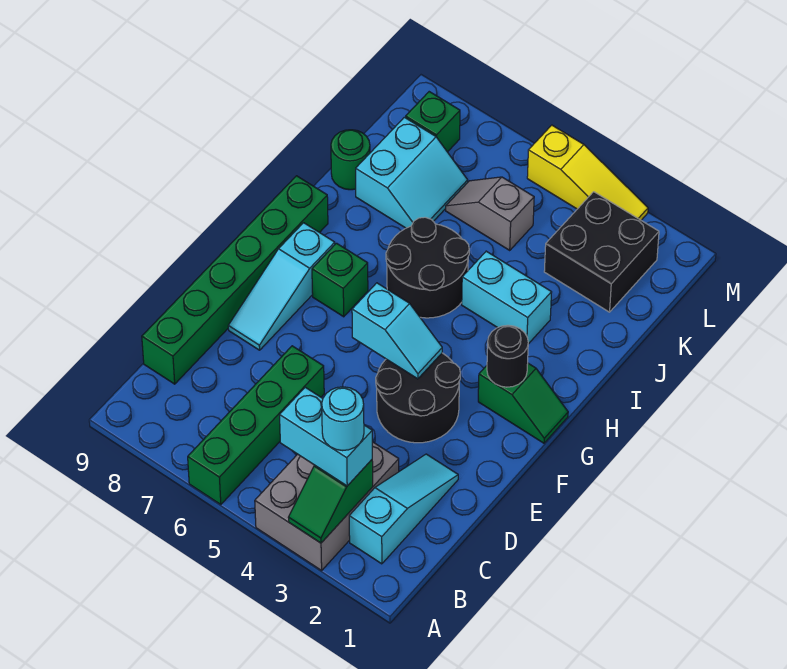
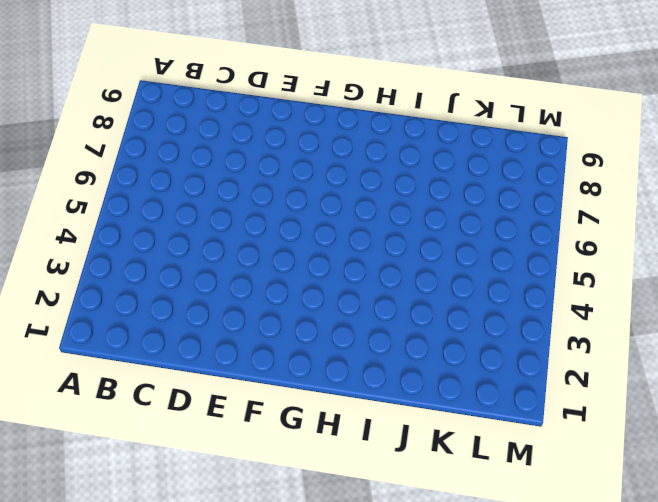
none -> grey 2x3 brick [255,442,399,570]
none -> green 1x4 brick [188,346,324,505]
none -> cyan 1x3 slope [349,454,458,564]

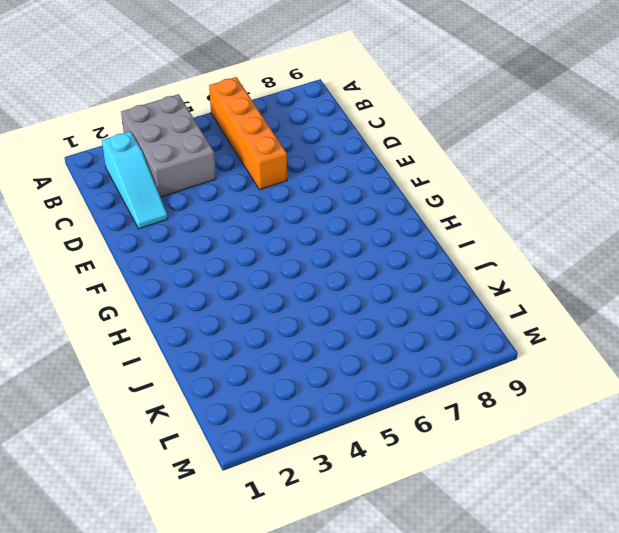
orange 1x4 brick [209,77,287,190] -> green 1x4 brick [188,346,324,505]
none -> green 1x6 brick [142,176,328,384]
none -> black 2x2 round brick [376,353,460,443]
none -> cyan 1x3 slope [228,223,335,350]

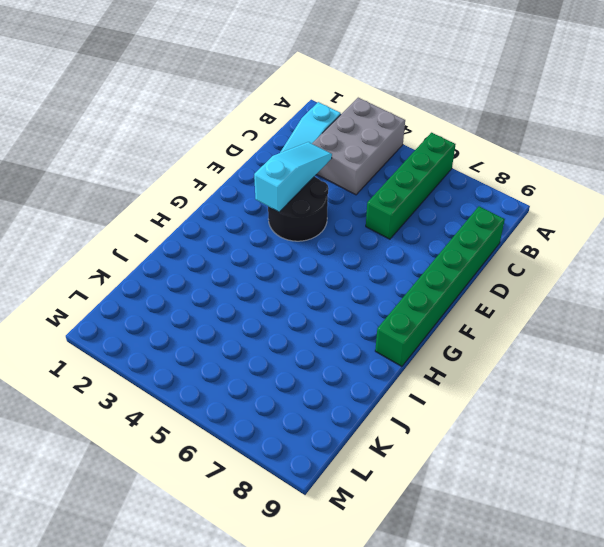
cyan 1x3 slope [254,142,332,212] -> cyan 1x3 slope moved to [228,223,335,350]
none -> green 1x2 slope [478,363,568,443]
none -> green 1x1 brick [312,243,368,317]
none -> black 2x2 round brick [386,217,469,318]

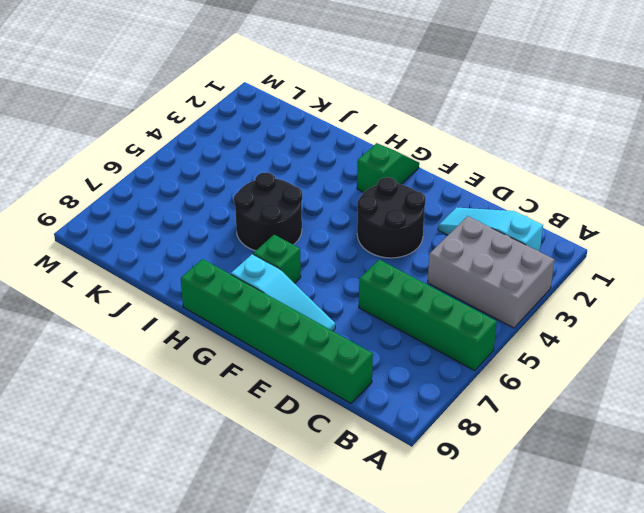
none -> cyan 1x2 brick [462,251,552,344]
none -> cyan 2x2 slope [356,117,468,228]
none -> green 1x1 round brick [331,130,370,190]

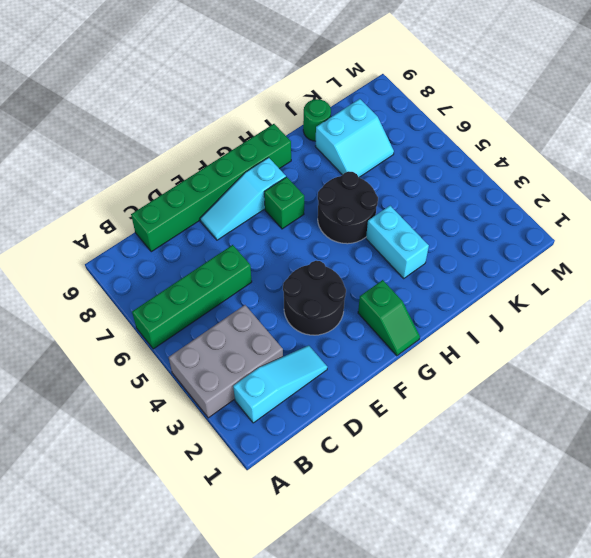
none -> black 2x2 brick [544,192,659,312]
none -> grey 1x2 slope [446,177,534,250]
none -> green 1x1 brick [406,92,460,152]

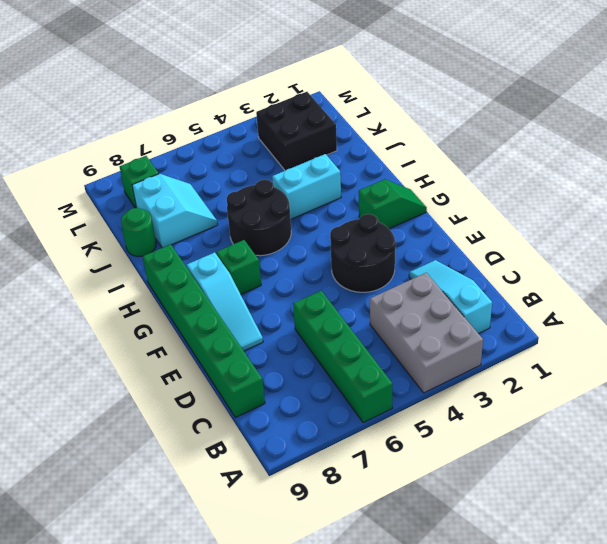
none -> grey 1x2 slope [446,177,534,250]
none -> yellow 1x3 slope [527,125,648,220]
none -> green 1x2 slope [288,460,373,543]

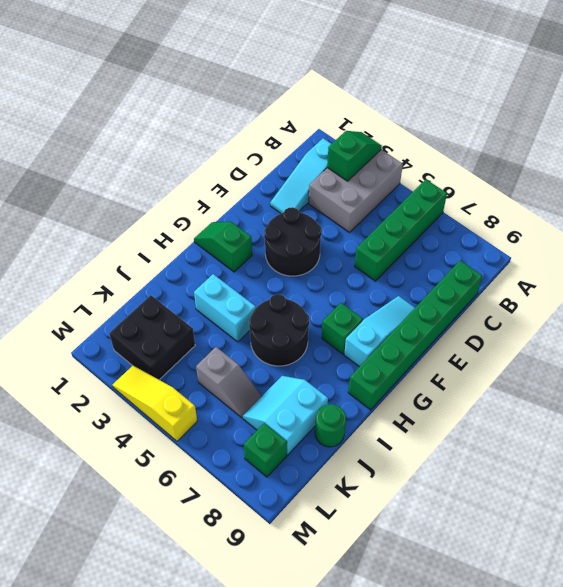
none -> cyan 1x2 slope [352,283,442,379]
none -> black 1x1 round brick [487,325,528,387]
none -> cyan 1x2 brick [280,387,372,486]

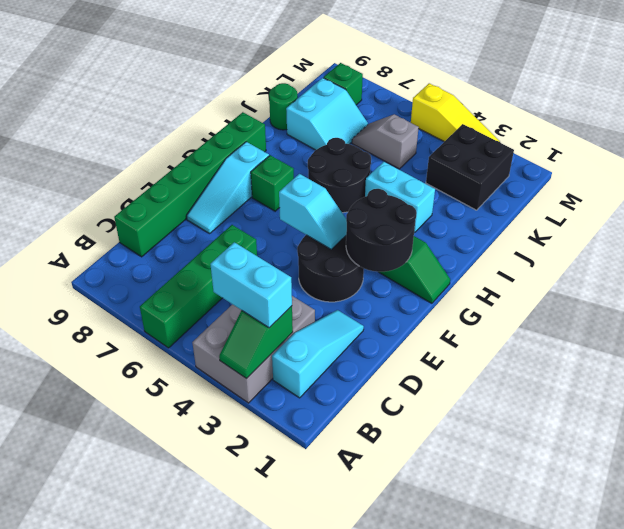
black 2x2 round brick [346,189,416,272] -> black 1x1 round brick [487,325,528,387]
none -> cyan 1x1 round brick [321,387,364,451]

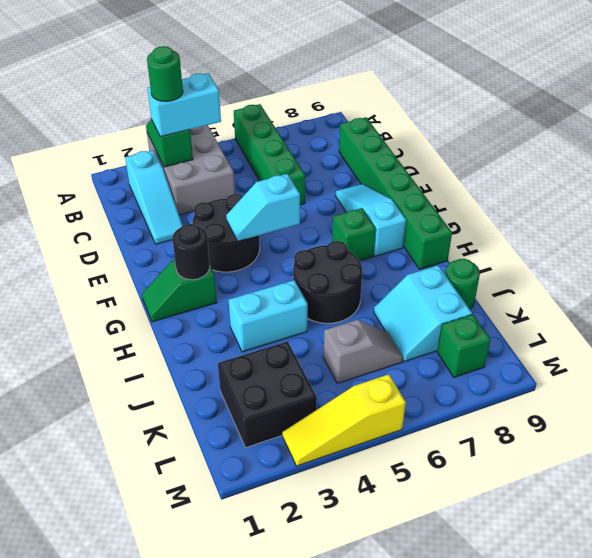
green 1x1 round brick [147,46,183,102] -> cyan 1x1 round brick [321,387,364,451]

